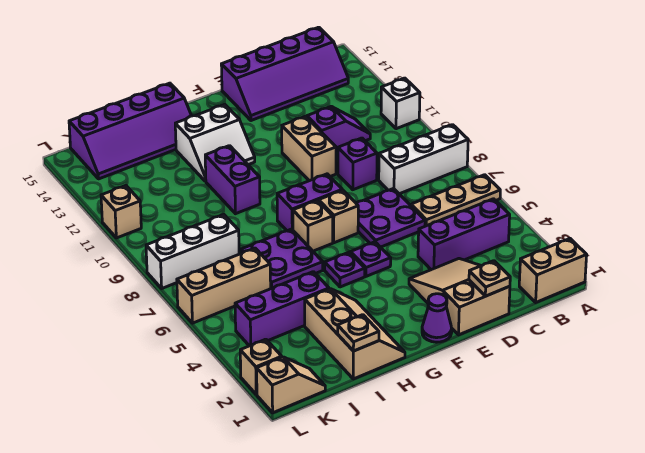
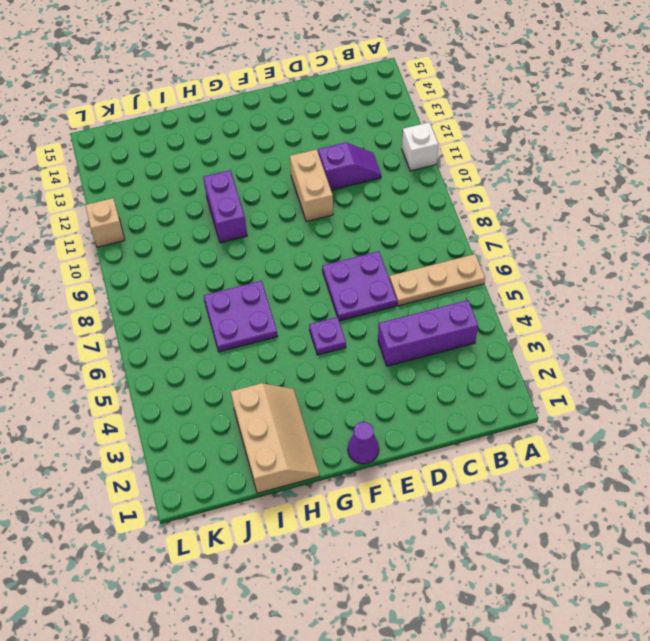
none -> tan 1x2 brick [519,239,587,302]
none -> white 1x3 brick [379,125,468,194]
none -> purple 2x4 slope [221,27,348,121]
none -> tan 2x3 slope [409,259,510,335]

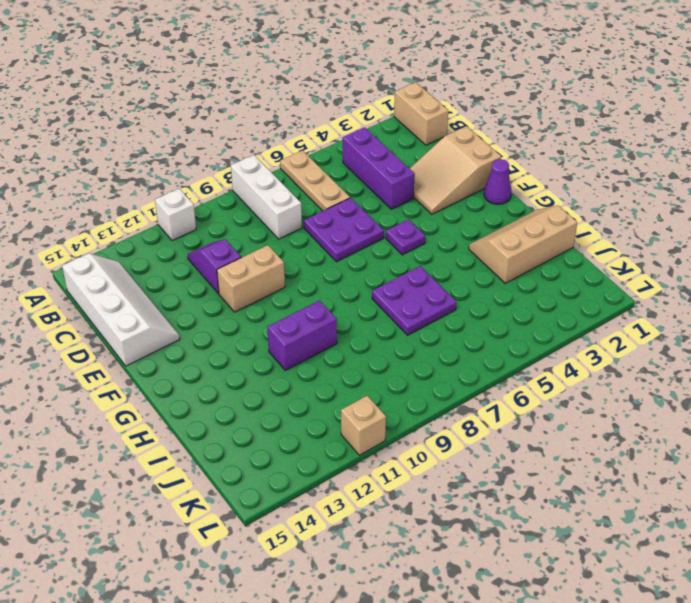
white 2x4 slope [62,253,180,366] -> purple 2x4 slope [221,27,348,121]
none -> purple 1x1 brick [338,138,377,190]
none -> tan 1x1 brick [319,190,358,243]
none -> purple 1x2 brick [277,174,342,231]
none -> purple 1x1 plate [325,252,365,287]

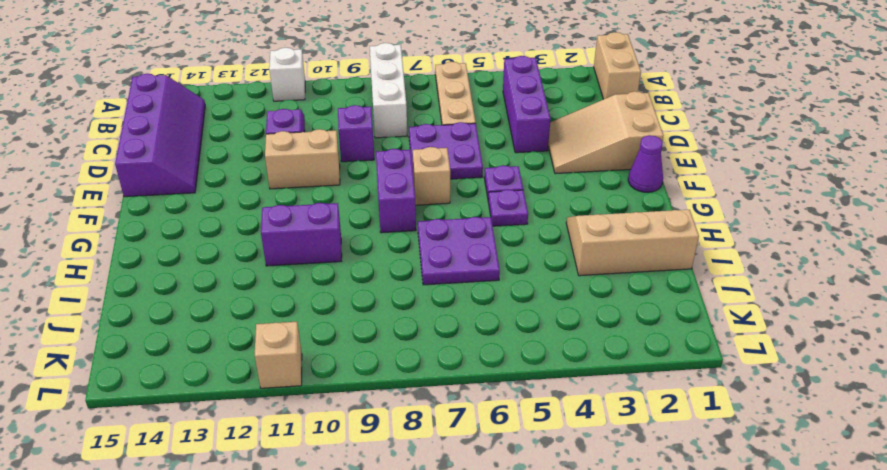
none -> tan 1x1 brick [293,200,333,251]
none -> white 2x2 slope [175,104,255,181]
none -> purple 2x4 slope [69,83,191,179]
none -> purple 1x3 brick [235,272,329,346]

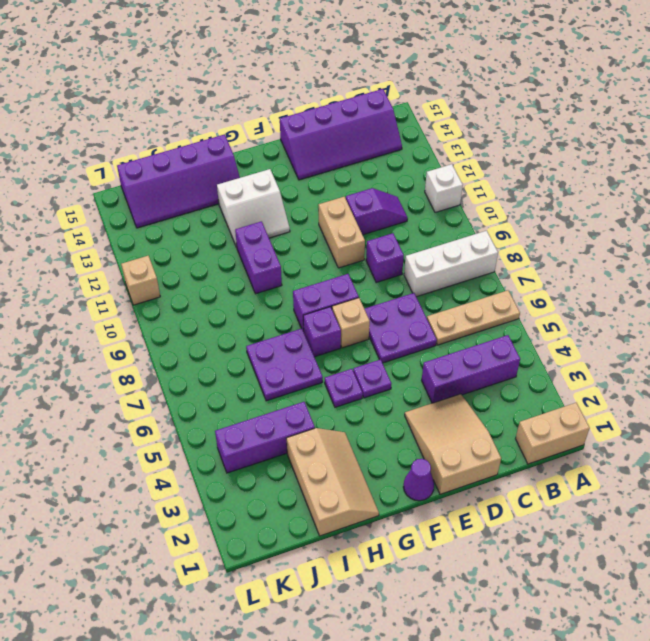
purple 1x1 brick [303,307,341,357] -> tan 1x1 brick [293,200,333,251]
none -> tan 1x3 brick [177,248,271,323]
none -> white 1x3 brick [146,215,239,288]
none -> tan 1x2 slope [257,357,325,413]
none -> tan 1x1 brick [240,339,282,394]

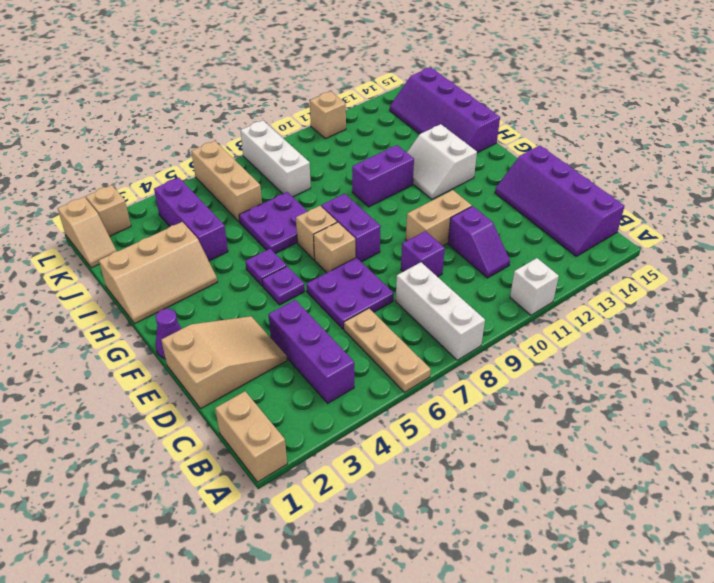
none -> tan 1x1 plate [469,261,510,296]
none -> tan 1x1 plate [338,315,379,351]

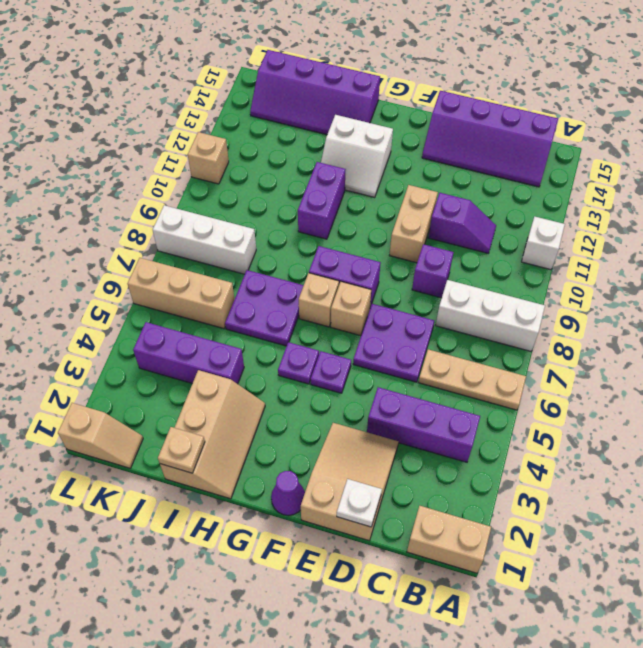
white 1x1 plate [337,479,382,527] -> tan 1x1 plate [469,261,510,296]
none -> tan 1x1 brick [240,339,282,394]

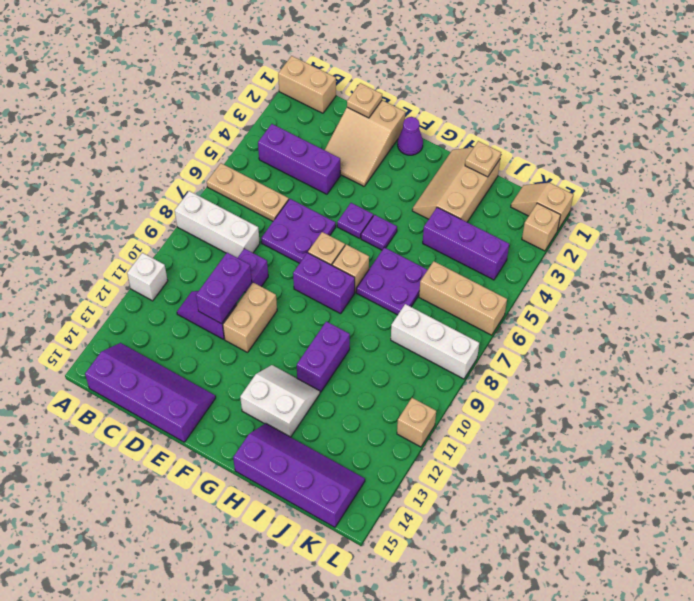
purple 1x2 brick [196,253,252,324] -> none

